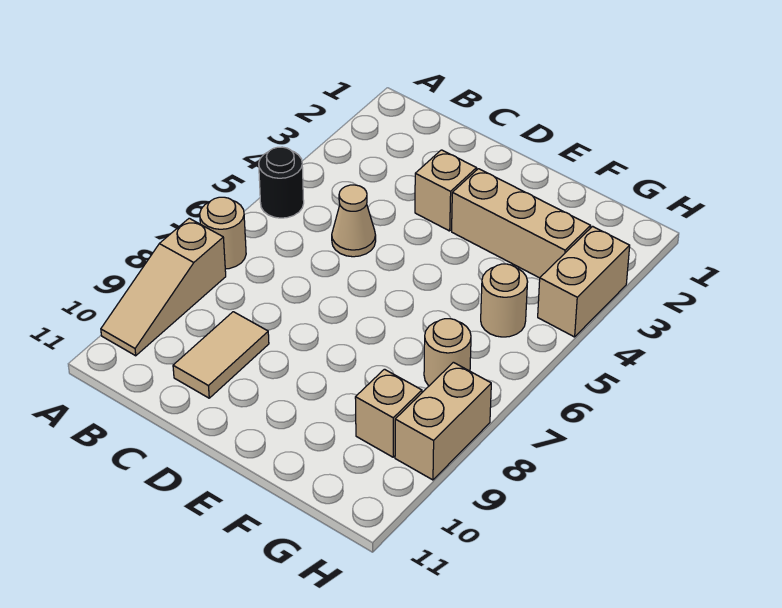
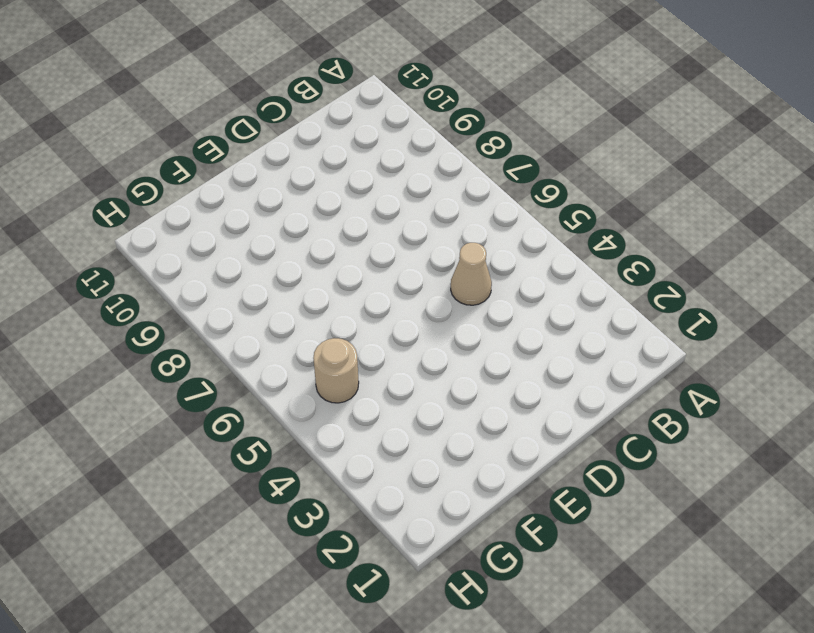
none -> black 1x1 round brick [259,147,304,218]
none -> tan 1x1 round brick [200,197,246,269]
none -> tan 1x3 slope [101,218,226,356]

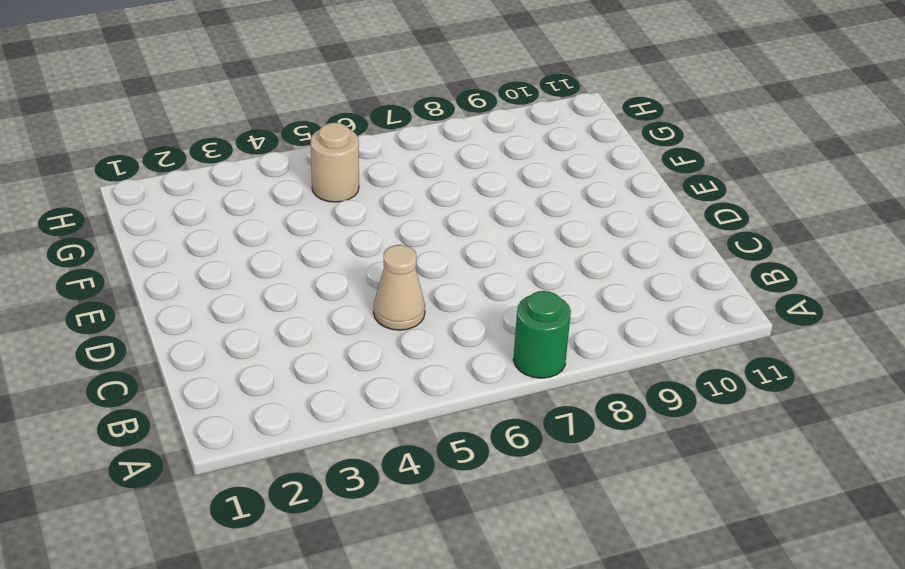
green 1x1 round brick [513,291,571,378] -> tan 1x1 round brick [200,197,246,269]
none -> black 1x1 round brick [259,147,304,218]
none -> tan 1x3 slope [101,218,226,356]
none -> tan 1x2 tile [173,312,269,398]

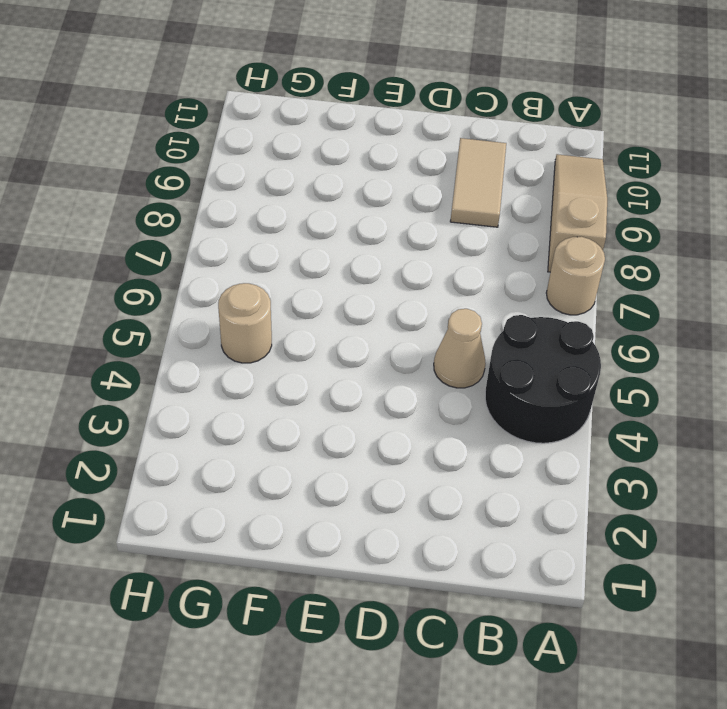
black 2x2 round brick [485,315,601,443] -> black 1x1 round brick [259,147,304,218]
none -> tan 1x1 brick [415,150,477,231]
none -> tan 1x3 brick [452,169,591,278]
none -> tan 1x1 round brick [424,319,471,386]

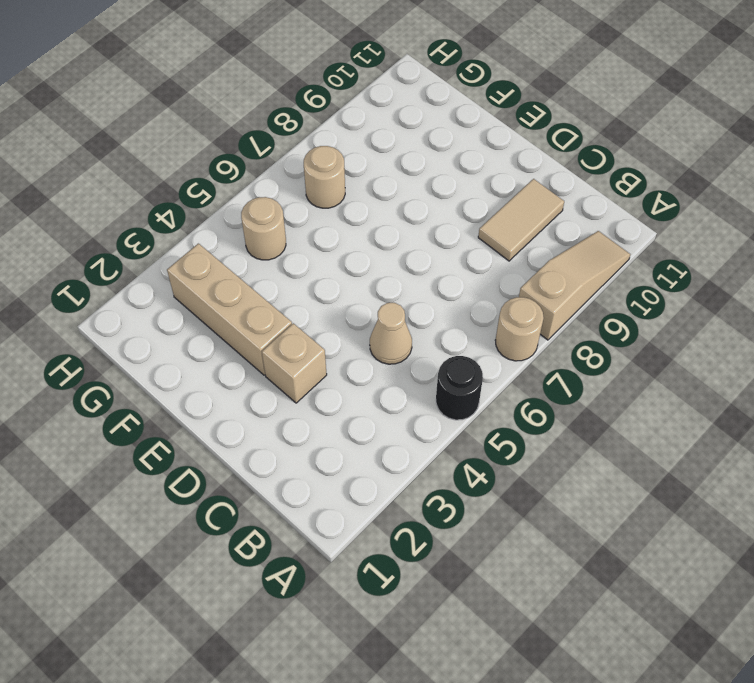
none -> tan 1x1 brick [355,369,422,457]
none -> tan 1x2 brick [538,226,630,337]
none -> tan 1x2 brick [395,362,491,480]

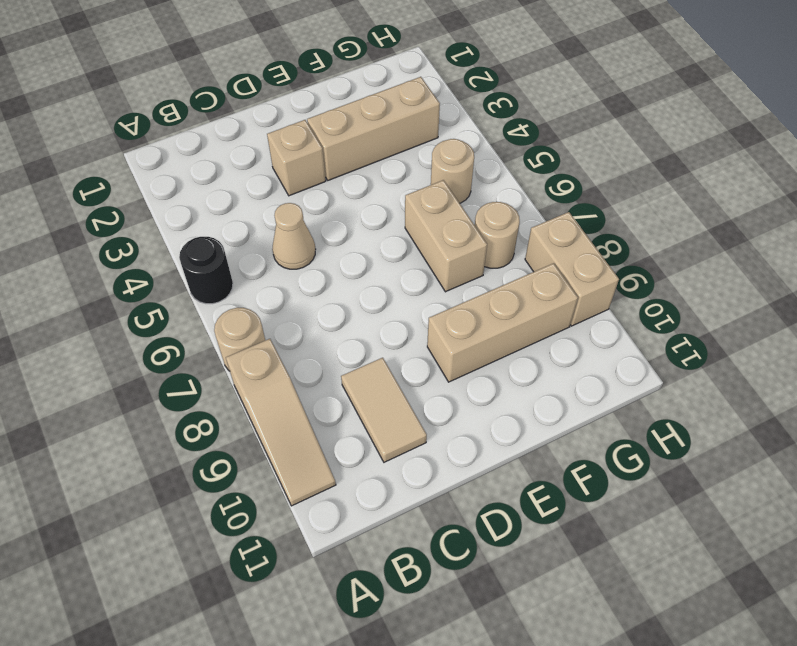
tan 1x3 brick [427,263,578,382] -> tan 1x1 brick [355,369,422,457]
tan 1x2 brick [405,180,487,292] -> tan 1x2 brick moved to [538,226,630,337]

